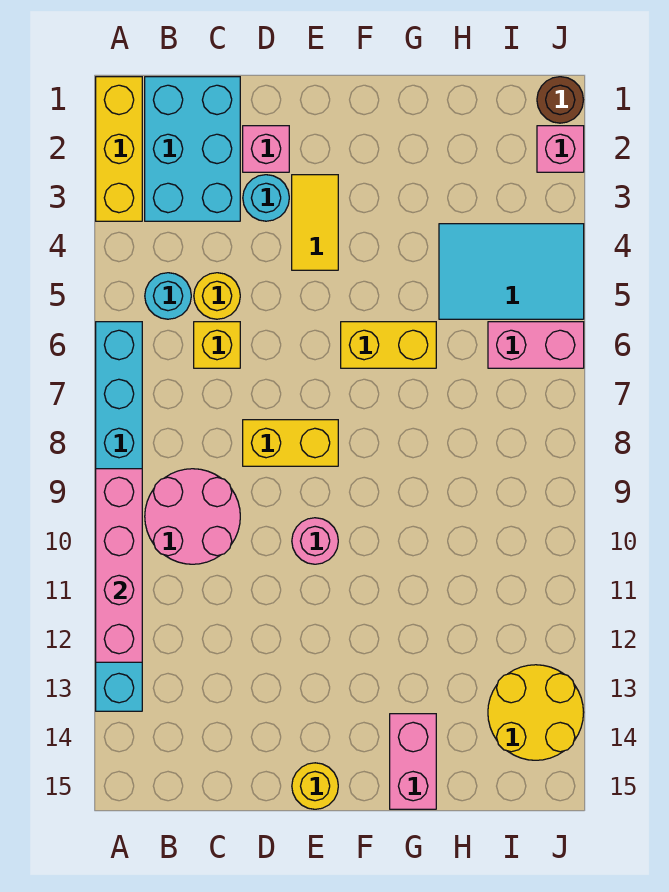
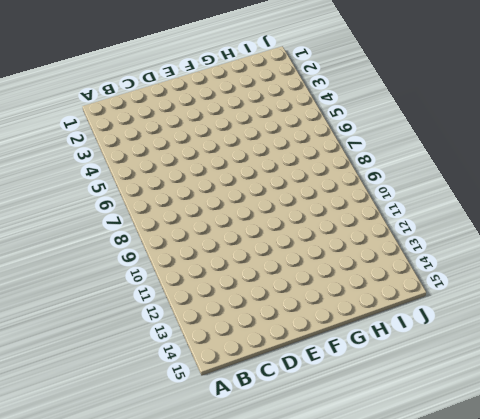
none -> yellow 1x3 brick [96,77,142,221]
none -> cyan 1x8 brick [96,322,142,711]
none -> cyan 2x3 brick [145,77,240,221]

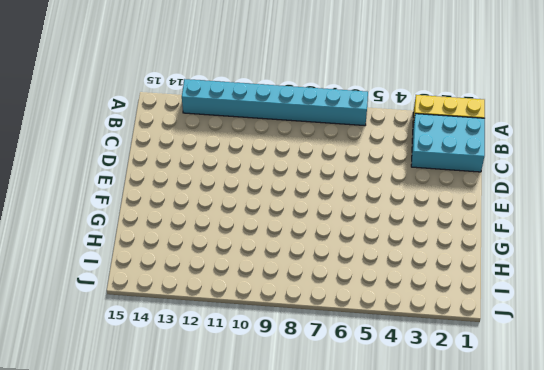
none -> cyan 1x1 round brick [145,273,191,319]
none -> pink 2x2 round brick [145,469,240,564]
none -> yellow 1x1 round brick [194,273,240,319]

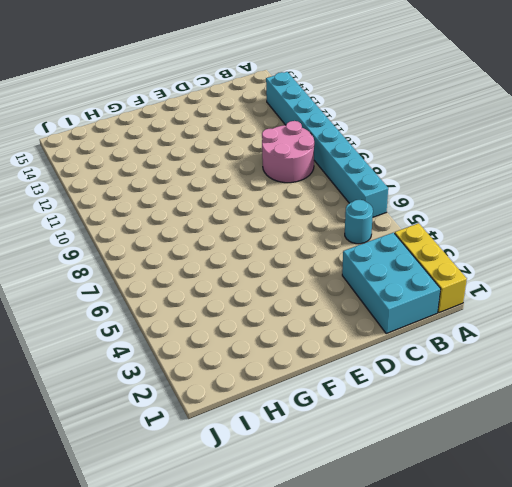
none -> yellow 1x1 round brick [194,273,240,319]
none -> yellow 1x1 brick [194,322,240,368]
none -> pink 1x1 brick [243,126,289,172]

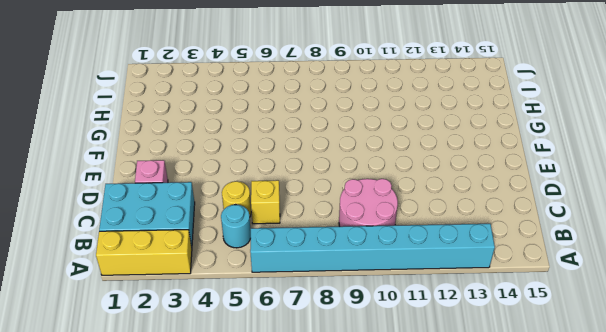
none -> cyan 1x1 round brick [243,175,289,221]
none -> yellow 1x2 brick [243,420,338,466]
none -> yellow 1x2 tile [292,175,338,270]

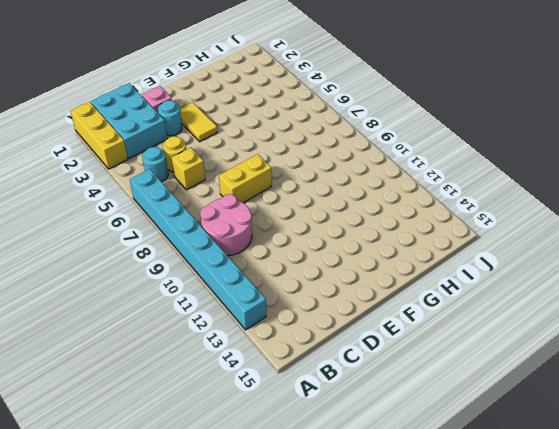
none -> pink 1x1 round brick [292,518,338,564]
none -> yellow 1x1 round brick [292,763,338,809]
none -> yellow 1x2 brick [341,322,436,368]

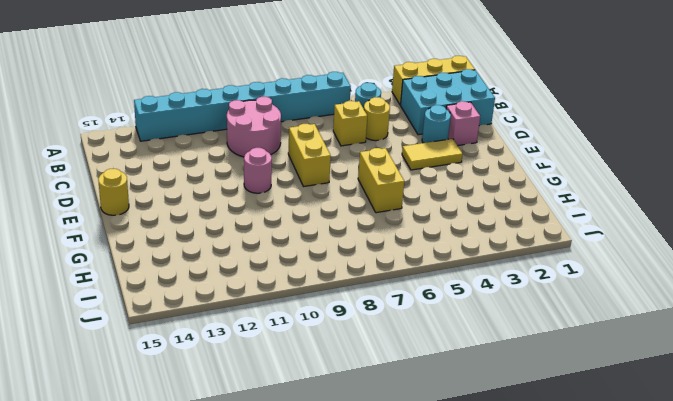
none -> pink 1x2 brick [390,714,436,809]
none -> cyan 2x3 tile [439,224,584,319]
none -> pink 1x2 brick [488,322,584,368]

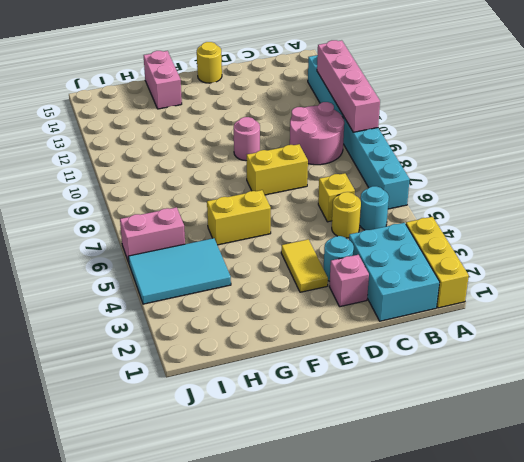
none -> yellow 2x2 round brick [488,665,584,760]
none -> brown 1x1 round brick [537,77,583,123]
none -> pink 1x1 brick [537,126,584,172]

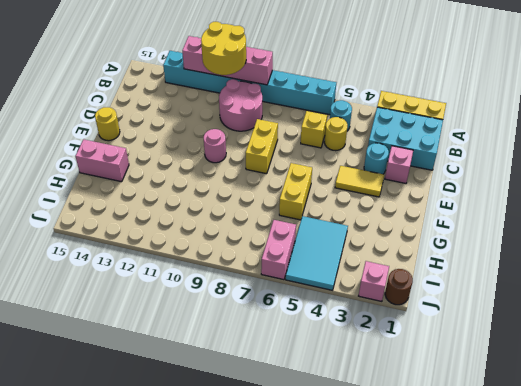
yellow 2x2 round brick [201,22,246,75] -> yellow 2x2 round brick moved to [488,665,584,760]

